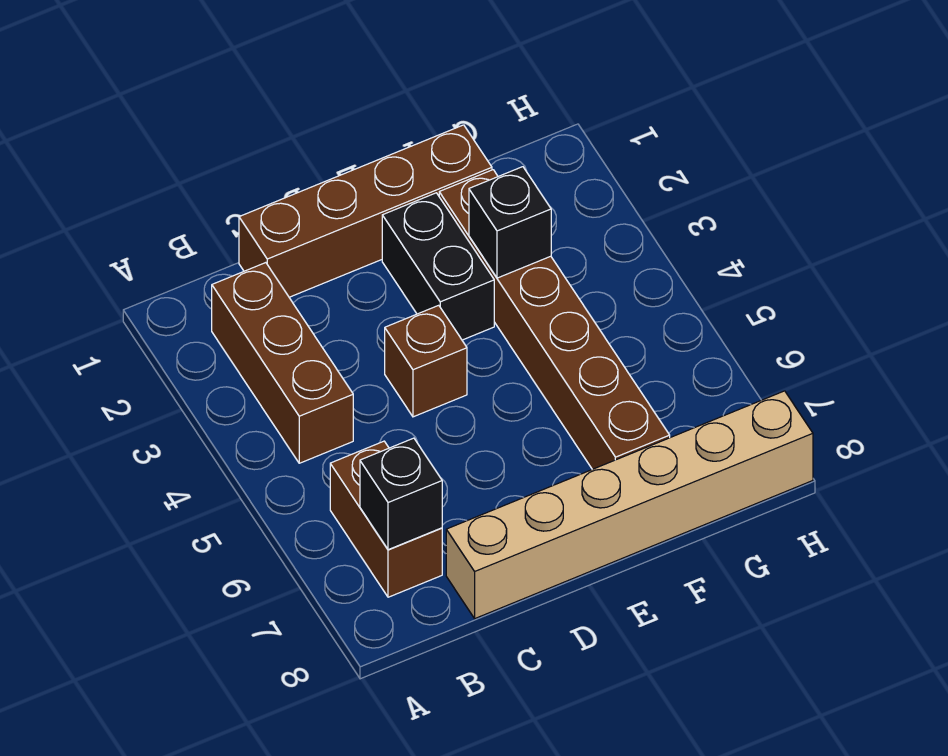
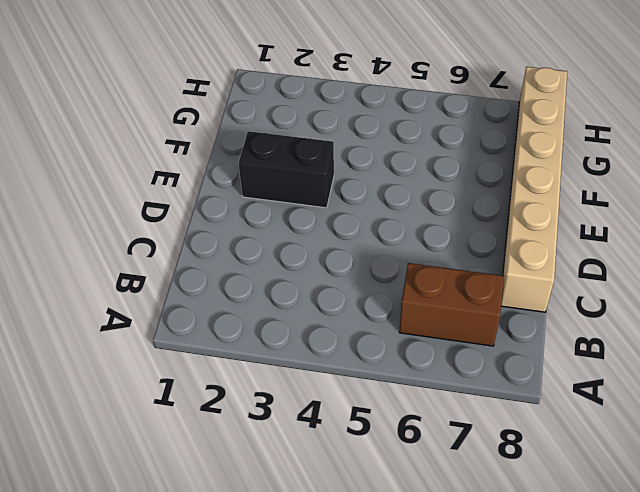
none -> brown 1x3 brick [212,263,353,463]
none -> brown 1x4 brick [239,125,492,297]

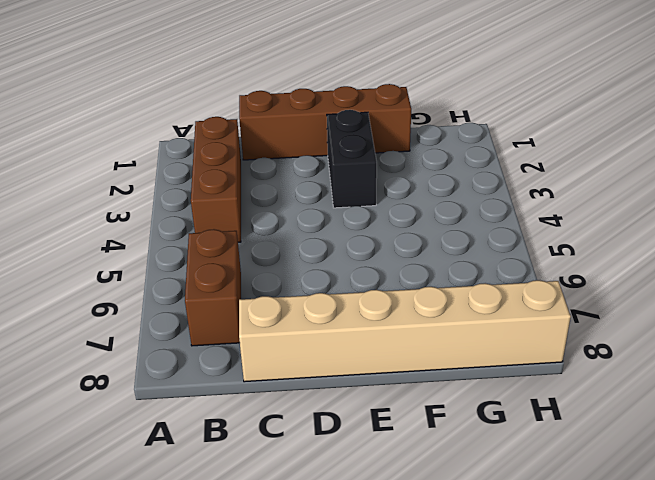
none -> brown 1x1 brick [385,305,467,417]
none -> brown 1x6 brick [439,170,670,469]

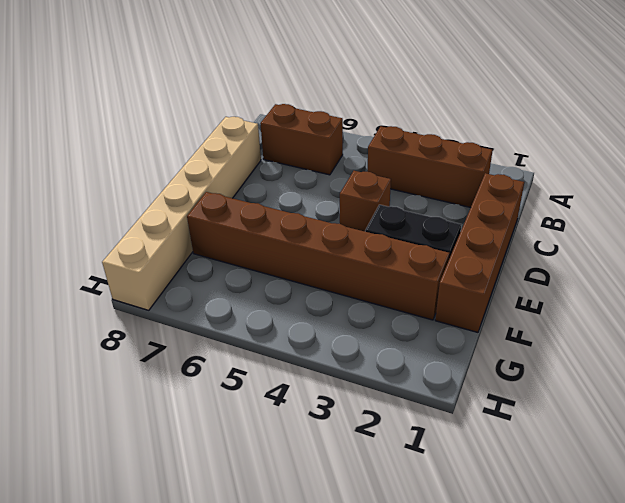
none -> black 1x1 brick [360,438,442,550]
none -> black 1x1 brick [469,167,551,278]

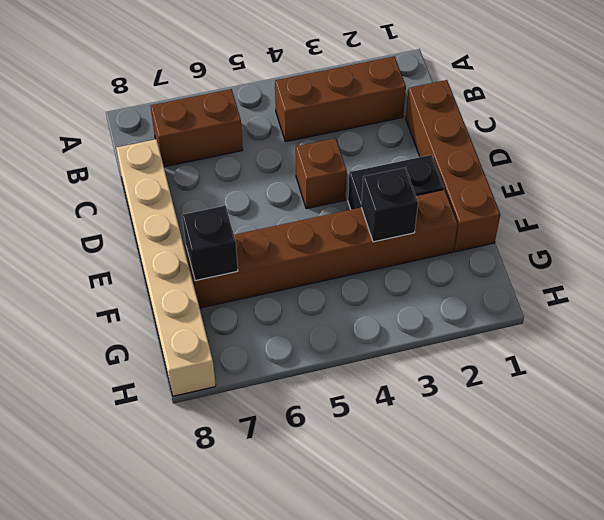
black 1x1 brick [182,206,238,281] -> black 1x1 brick moved to [360,438,442,550]

